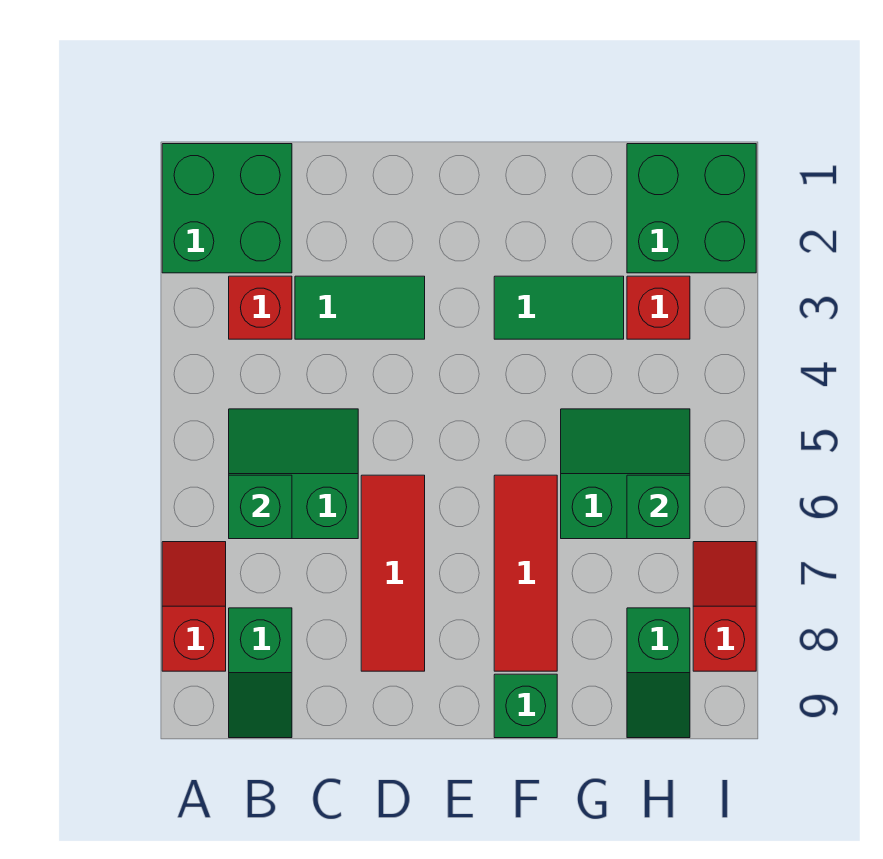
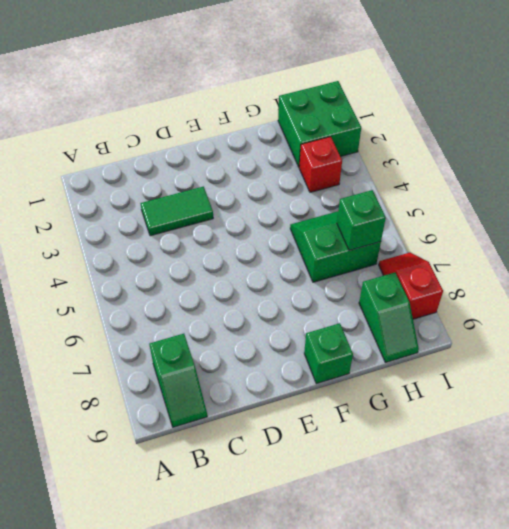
none -> green 2x2 brick [162,144,292,273]
none -> red 1x2 slope [162,542,226,671]
none -> red 1x1 brick [229,276,292,339]

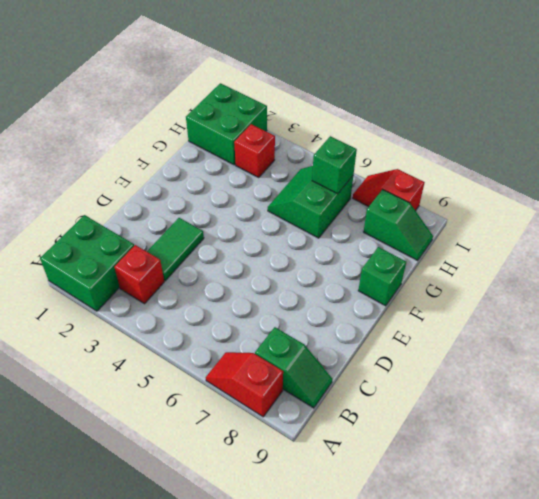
none -> green 2x2 slope [229,409,358,539]
none -> red 1x3 tile [361,475,425,671]
none -> green 1x2 tile [494,276,624,339]

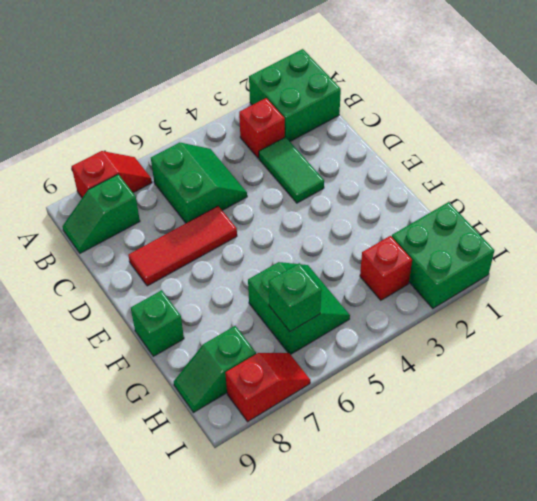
none -> green 1x2 tile [494,276,624,339]
none -> red 1x3 tile [494,475,557,671]
none -> green 1x1 brick [229,475,292,539]

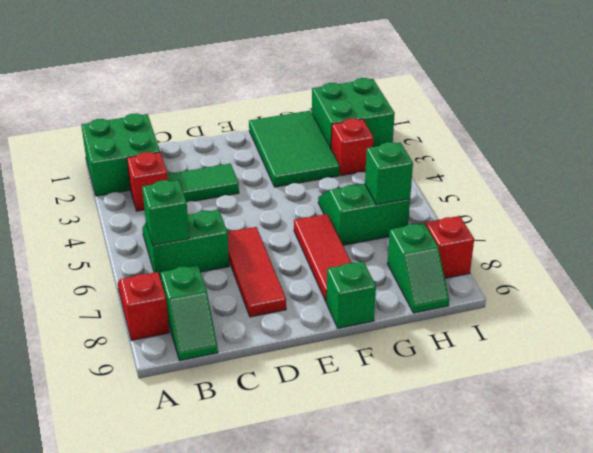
green 2x3 tile [249,111,340,187] -> green 1x2 tile [494,276,624,339]

